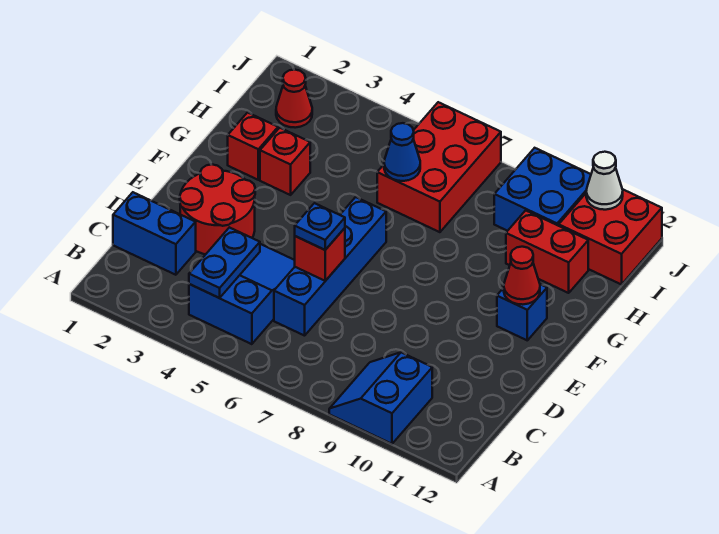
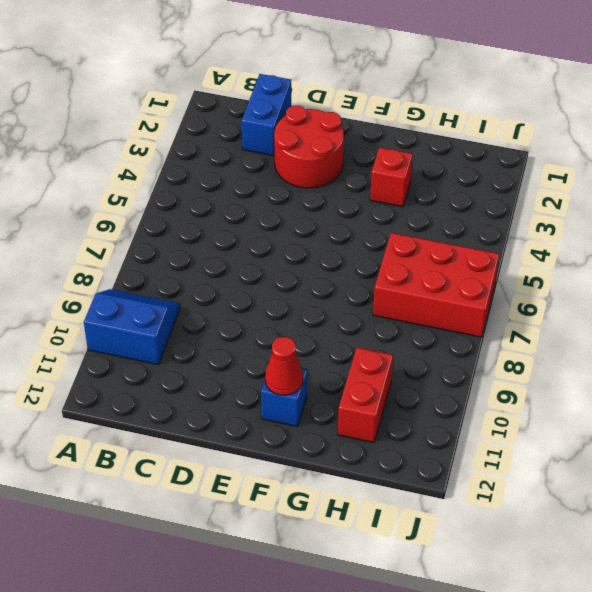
none -> blue 2x3 slope [189,244,295,344]
none -> blue 1x4 brick [274,197,386,336]
none -> red 1x1 brick [228,113,278,180]

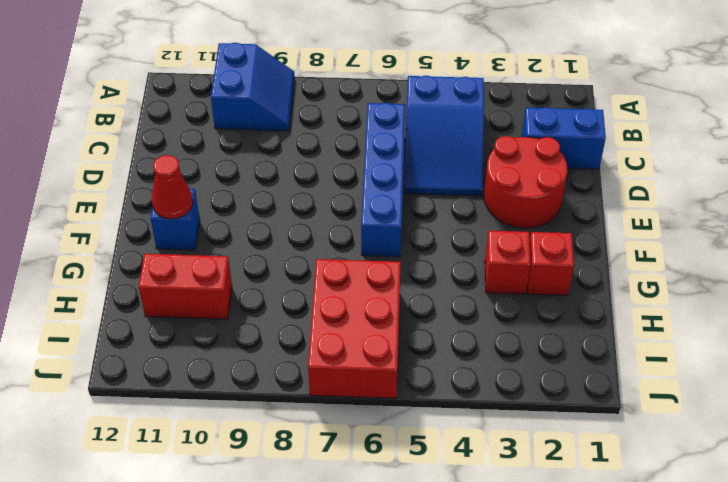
none -> red 1x1 cone [276,70,312,128]
none -> blue 2x2 brick [494,148,591,231]
none -> red 2x2 brick [559,189,662,285]

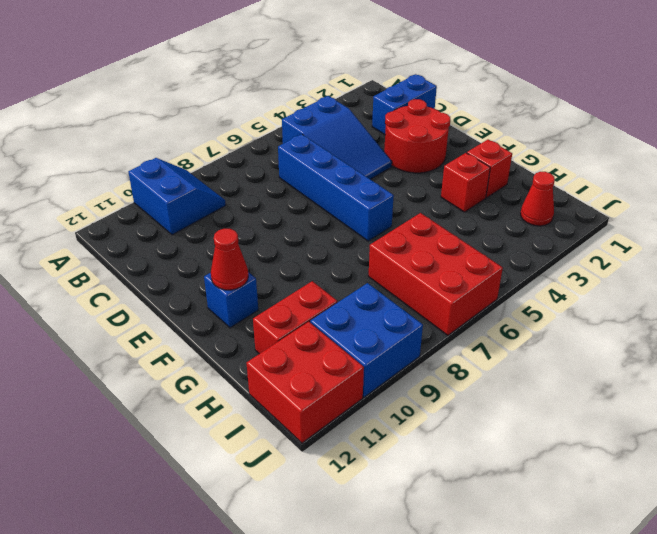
none -> blue 1x2 plate [189,227,260,298]
none -> red 1x1 brick [295,228,345,281]
none -> blue 1x1 cone [384,123,420,181]

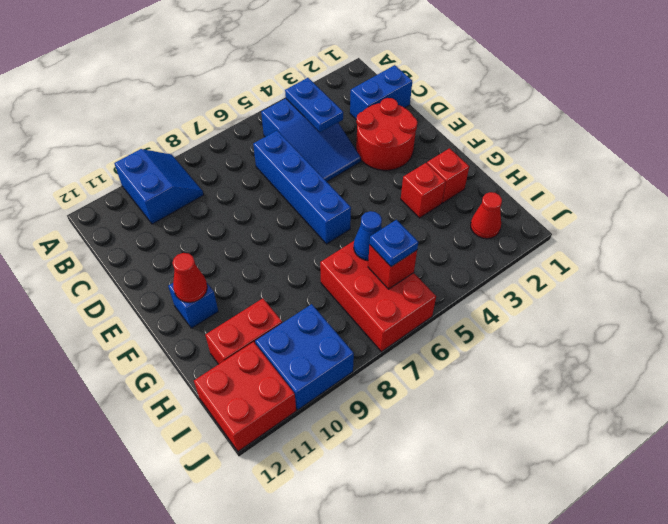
red 1x1 brick [368,245,417,289] -> red 1x1 brick moved to [295,228,345,281]
blue 1x1 plate [370,220,418,267] -> blue 1x1 plate moved to [295,203,345,250]
none -> white 1x1 cone [586,152,623,210]

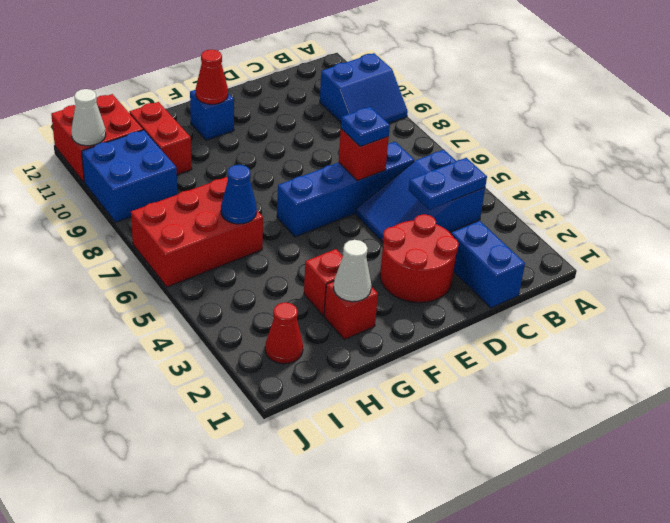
white 1x1 cone [334,240,371,302] -> none

